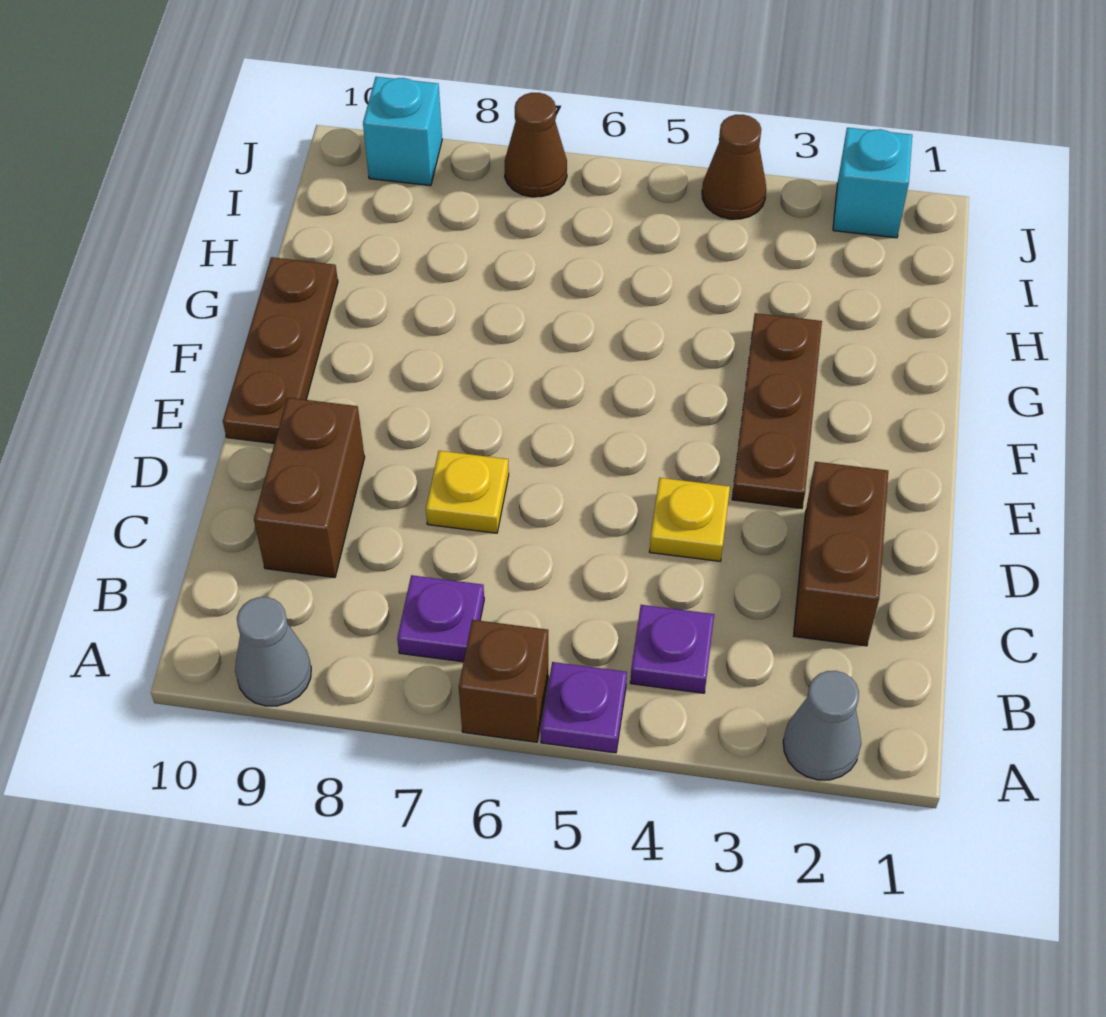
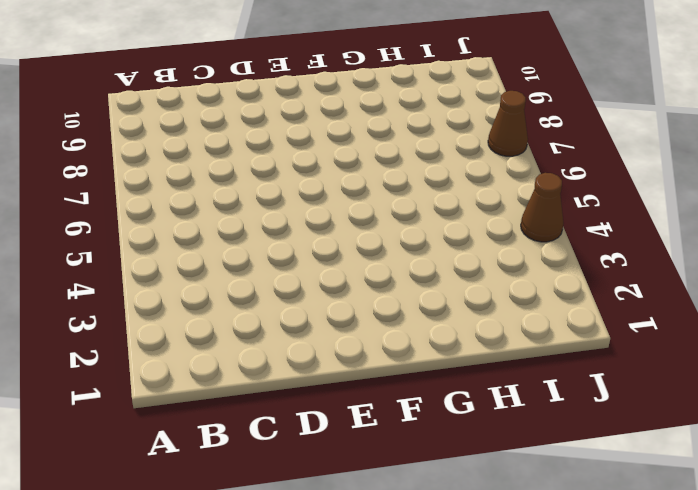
none -> grey 1x1 cone [783,671,861,780]
none -> purple 1x1 plate [541,662,627,753]
none -> brown 1x1 brick [459,620,548,742]

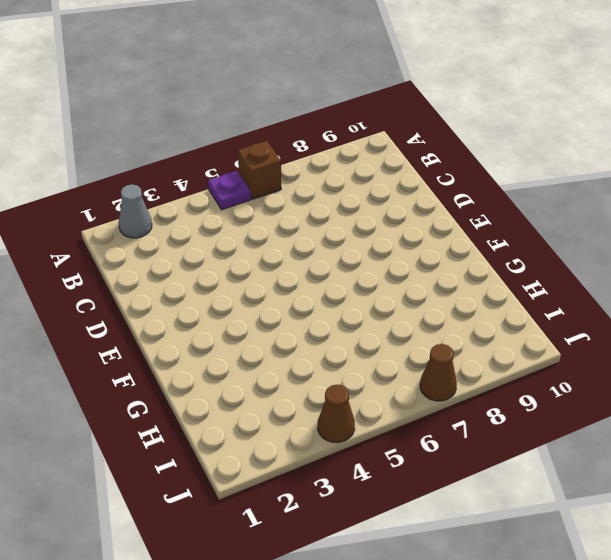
none -> grey 1x1 cone [235,597,311,706]
none -> purple 1x1 plate [630,605,714,693]
none -> purple 1x1 plate [397,575,484,662]

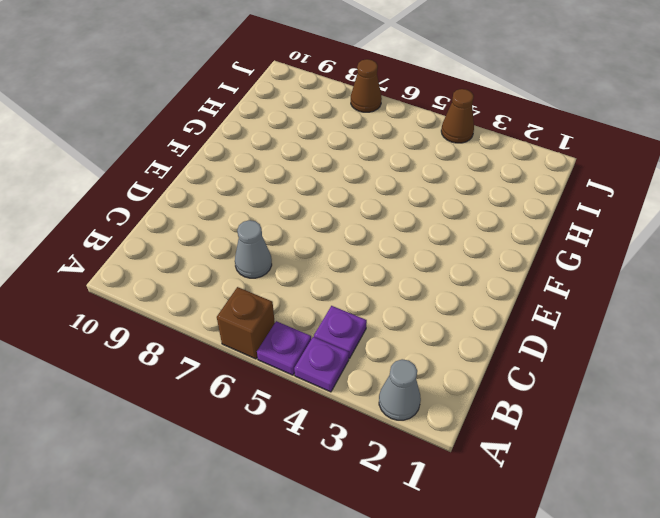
purple 1x1 plate [294,337,349,392] -> purple 1x1 plate moved to [397,575,484,662]
grey 1x1 cone [235,220,272,278] -> grey 1x1 cone moved to [235,597,311,706]
none -> brown 1x2 brick [794,462,888,646]
none -> brown 1x2 brick [254,398,365,578]
none -> yellow 1x1 plate [649,478,730,561]

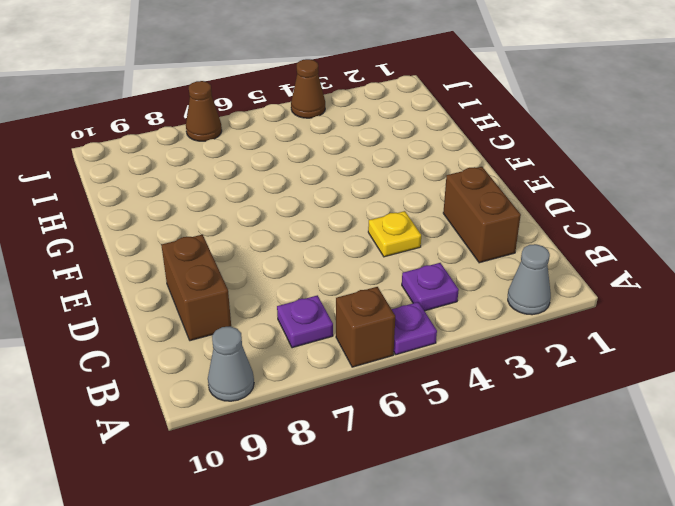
none -> yellow 1x1 plate [426,451,509,533]
none -> brown 1x3 plate [732,313,822,509]
none -> brown 1x3 plate [223,257,338,444]

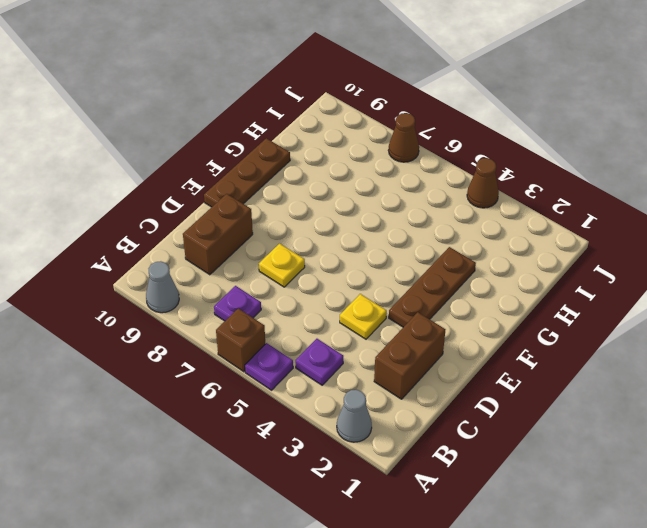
none -> cyan 1x1 brick [833,128,912,238]
none -> cyan 1x1 brick [363,77,442,186]

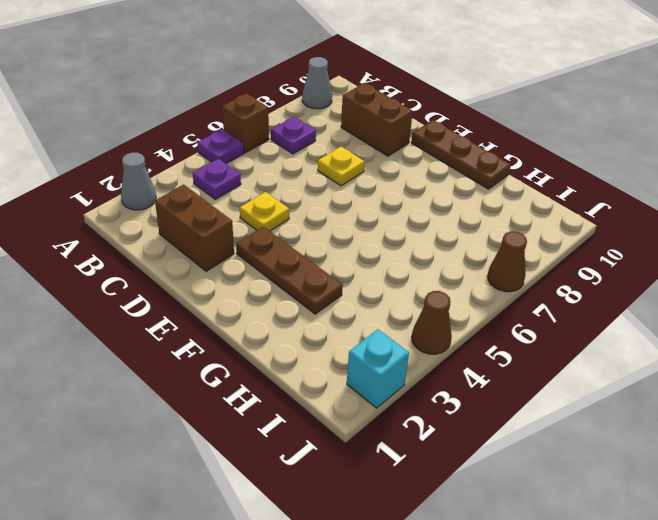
none -> cyan 1x1 brick [363,77,442,186]

